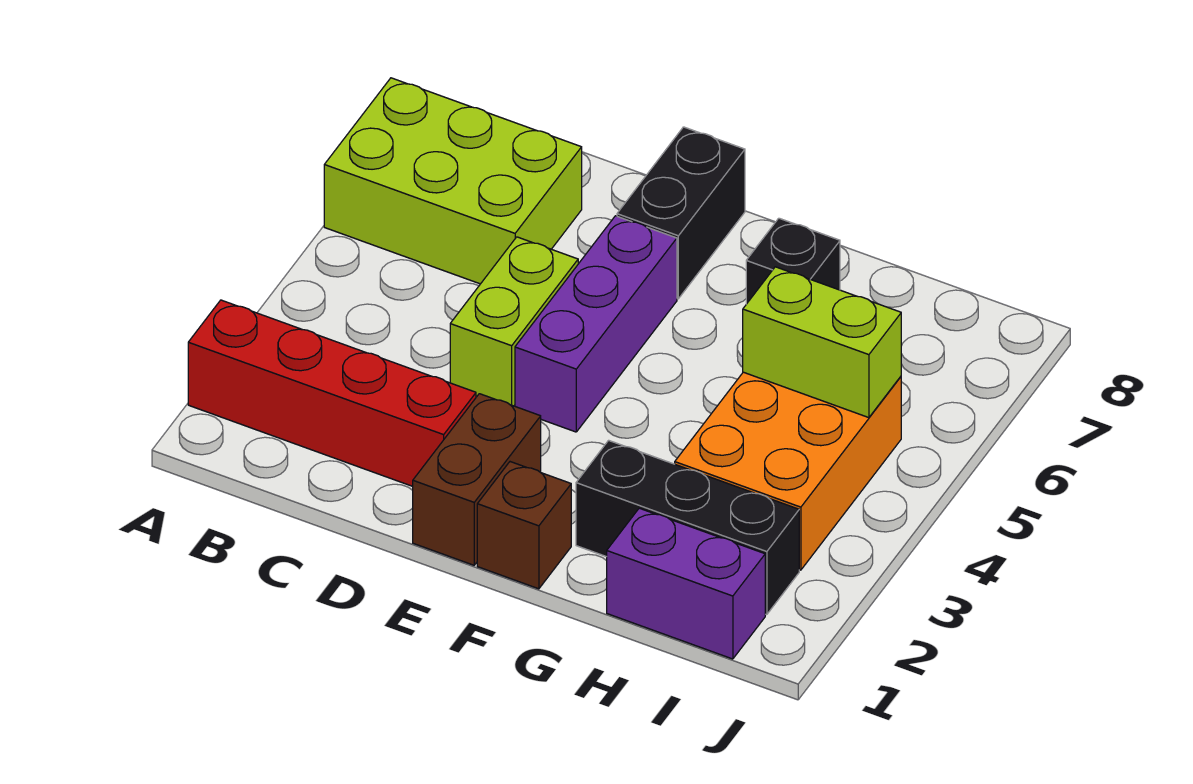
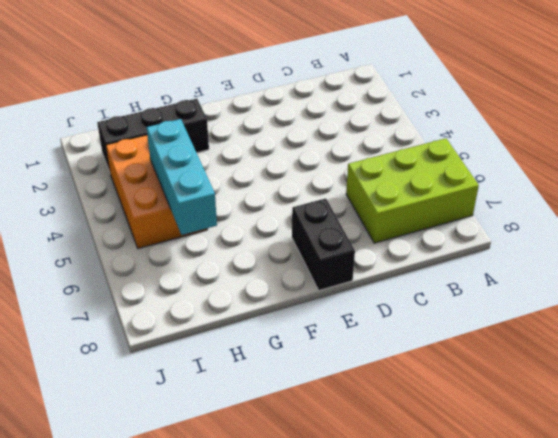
cyan 1x3 brick [146,119,217,235] -> lime 1x2 brick [743,267,901,418]
none -> red 1x4 brick [188,300,476,486]
none -> lime 1x2 brick [450,237,578,406]
none -> brown 1x2 brick [413,394,541,565]

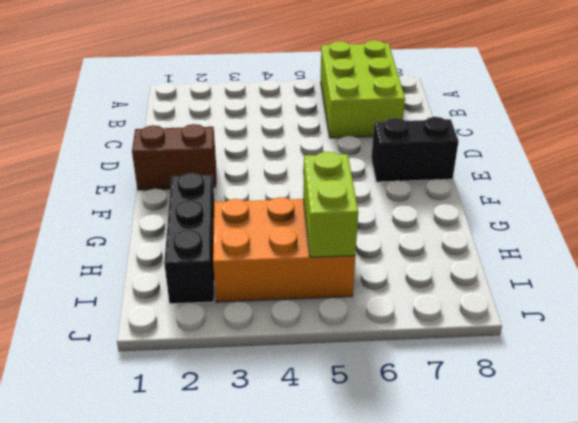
none -> red 1x4 brick [188,300,476,486]
none -> lime 1x2 brick [450,237,578,406]
none -> purple 1x3 brick [515,216,677,432]

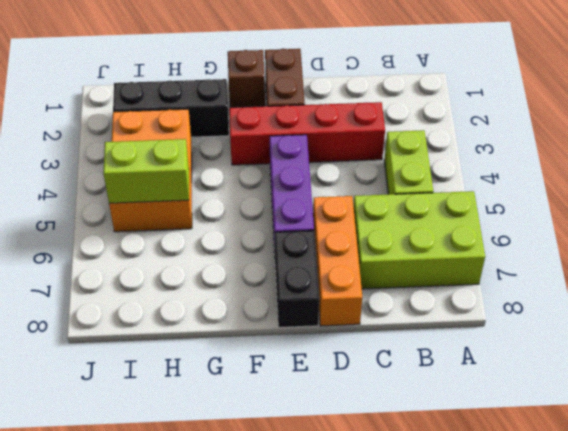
lime 1x2 brick [384,130,433,195] -> lime 1x2 brick moved to [450,237,578,406]
red 1x4 brick [229,102,385,165] -> red 1x4 brick moved to [188,300,476,486]
orange 1x3 brick [313,196,362,326] -> none
none -> black 1x1 brick [746,218,840,304]
none -> purple 1x2 brick [607,508,765,659]

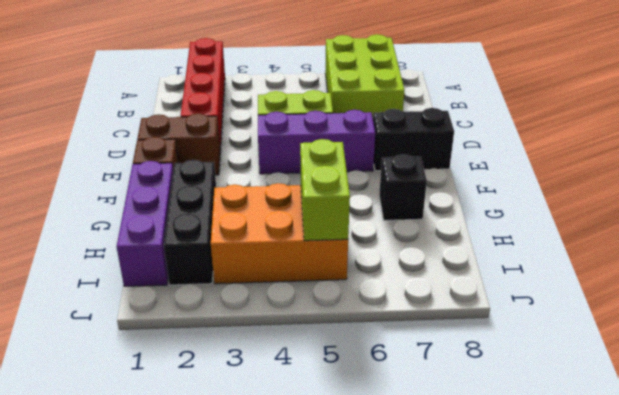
purple 1x3 brick [117,161,173,286] -> purple 1x2 brick [607,508,765,659]

